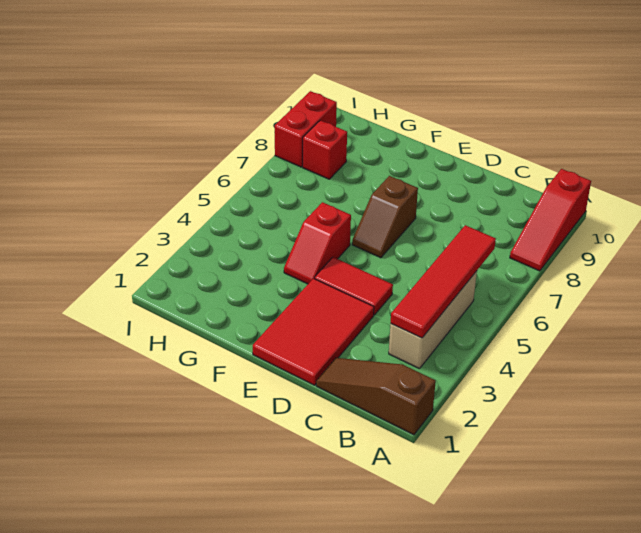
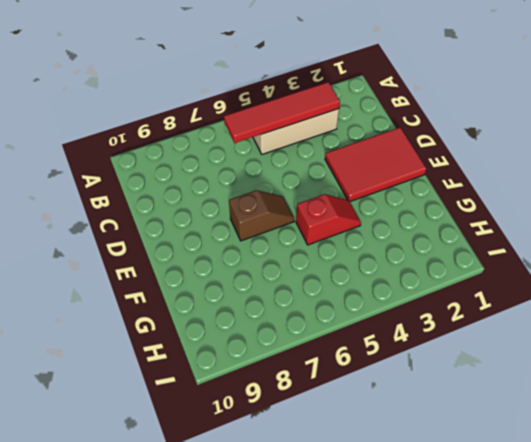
none -> brown 1x3 slope [316,358,436,435]
none -> red 1x3 slope [510,169,591,271]

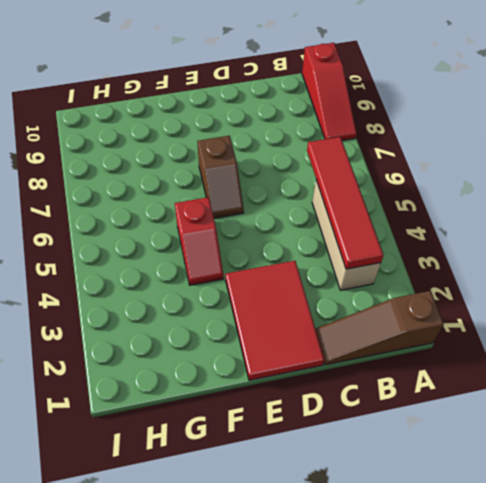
none -> red 1x2 tile [314,257,393,315]
none -> red 1x1 brick [303,120,347,179]

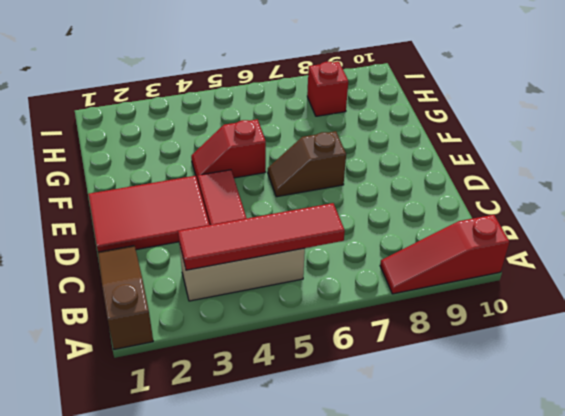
none -> red 1x2 brick [275,91,337,167]

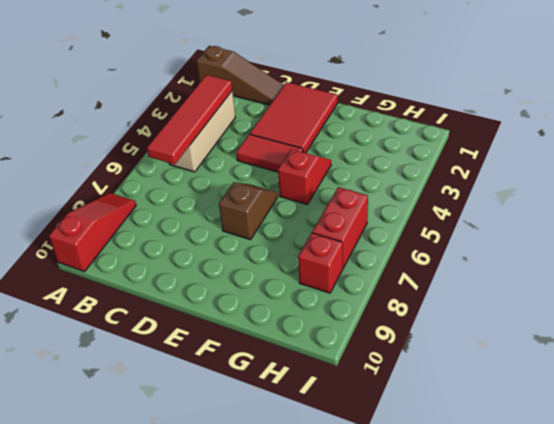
red 1x2 brick [312,187,368,268] -> red 1x2 brick moved to [275,91,337,167]

